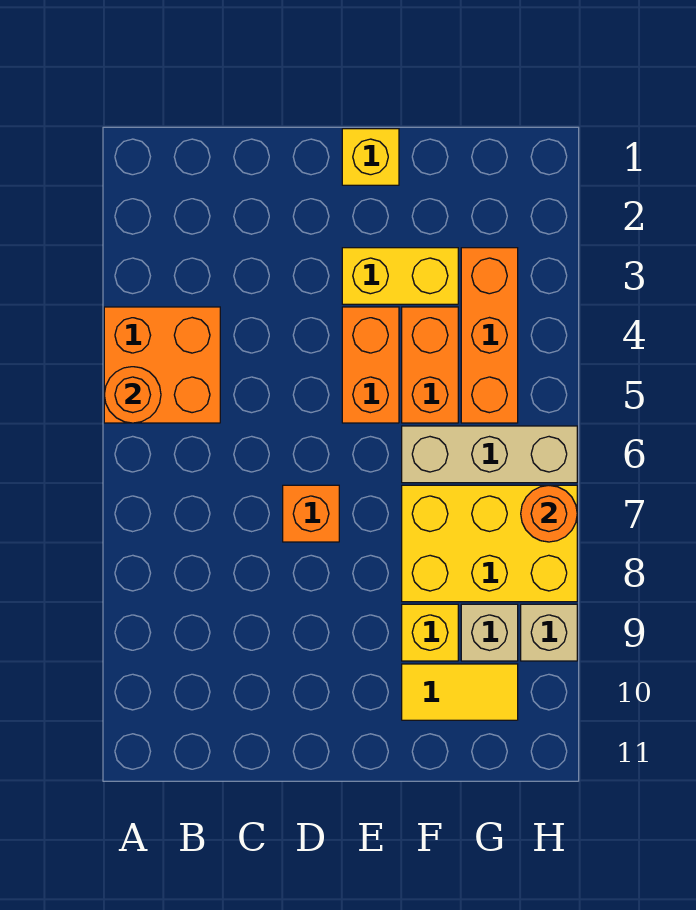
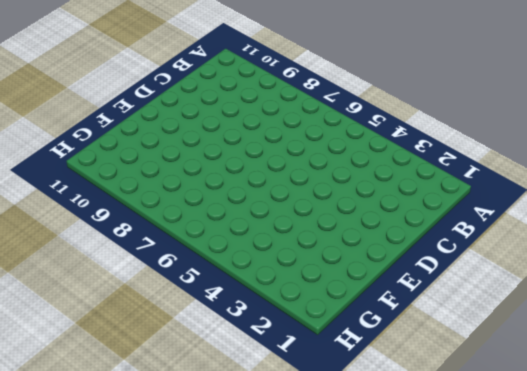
none -> orange 2x2 brick [104,307,220,423]
none -> orange 1x1 brick [283,485,339,542]
none -> yellow 1x1 brick [342,129,399,185]

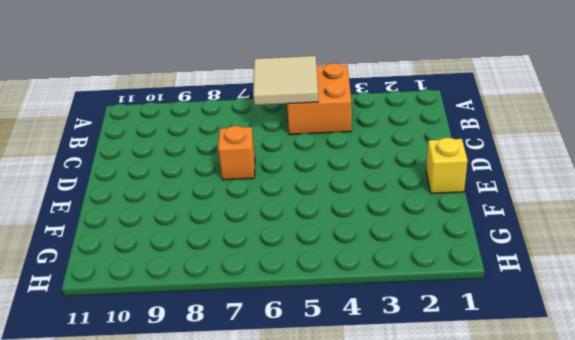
tan 2x2 tile [253,56,318,105] -> orange 1x1 round brick [104,367,161,423]
none -> yellow 1x2 brick [342,248,458,304]
none -> orange 1x2 brick [342,307,399,423]
none -> orange 1x2 brick [402,307,458,423]

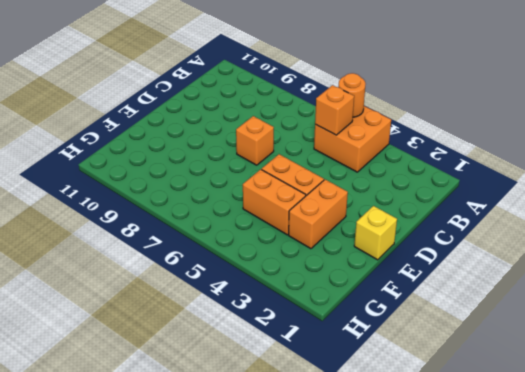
orange 1x1 brick [315,85,354,135] -> none
orange 1x2 brick [289,179,348,249] -> yellow 1x2 brick [342,248,458,304]
none -> tan 1x3 brick [402,426,577,483]
none -> yellow 2x3 brick [402,485,577,602]
none -> yellow 1x1 brick [402,604,458,661]

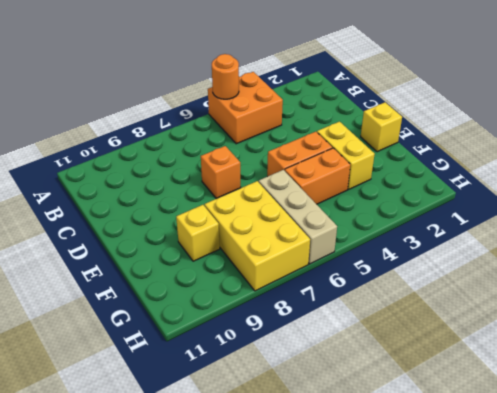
none -> yellow 1x2 tile [402,664,518,720]
none -> orange 1x3 brick [461,248,518,423]
none -> tan 1x1 brick [461,604,518,661]

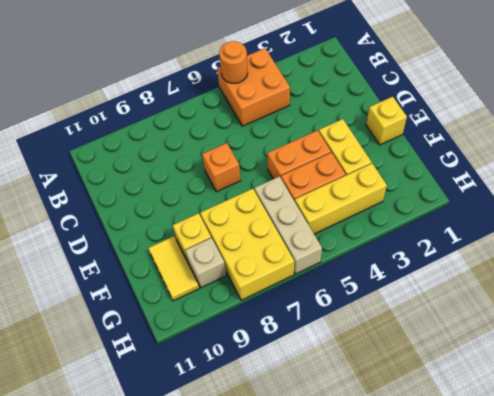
yellow 1x3 brick [295,163,387,234] -> orange 1x3 brick [461,248,518,423]
none -> tan 1x1 brick [521,604,577,661]
none -> orange 1x1 round brick [521,485,577,542]

